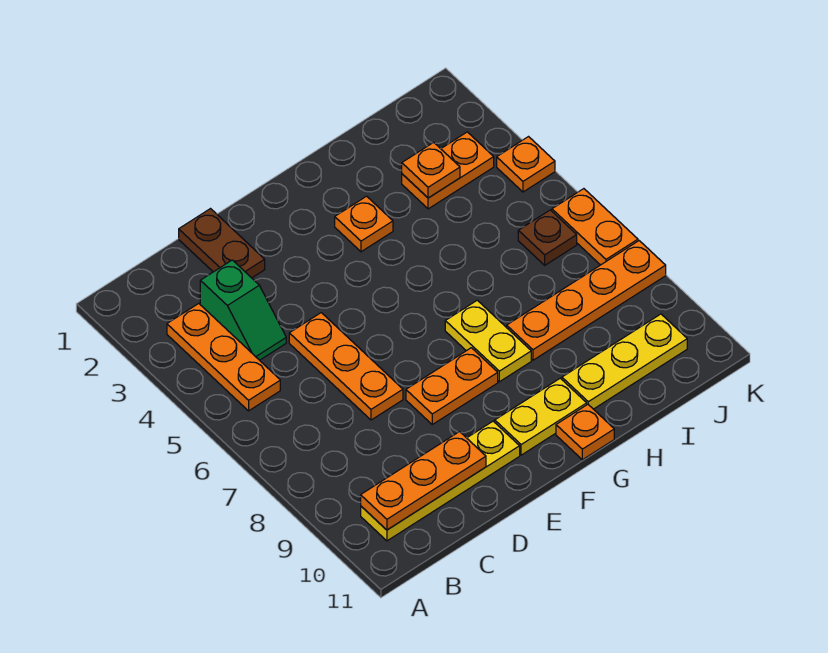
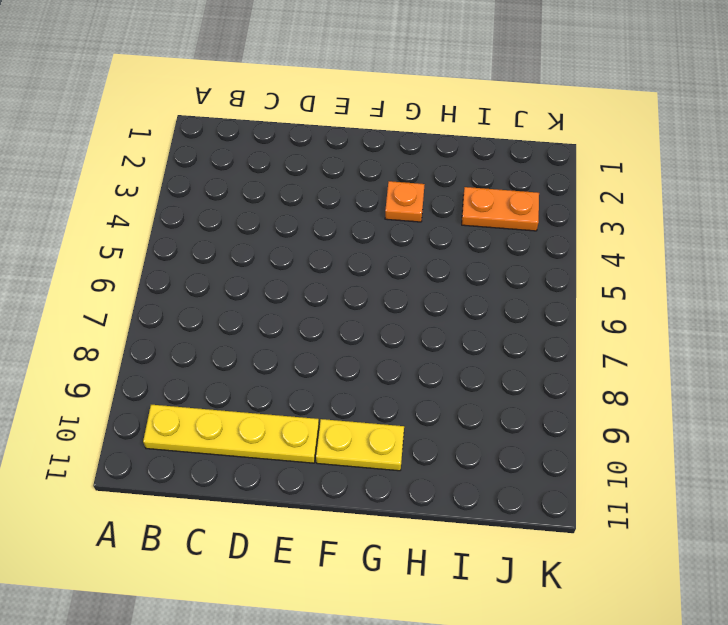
none -> orange 1x3 plate [167,303,280,411]
none -> green 1x2 slope [200,260,286,360]
none -> brown 1x2 plate [179,209,265,278]

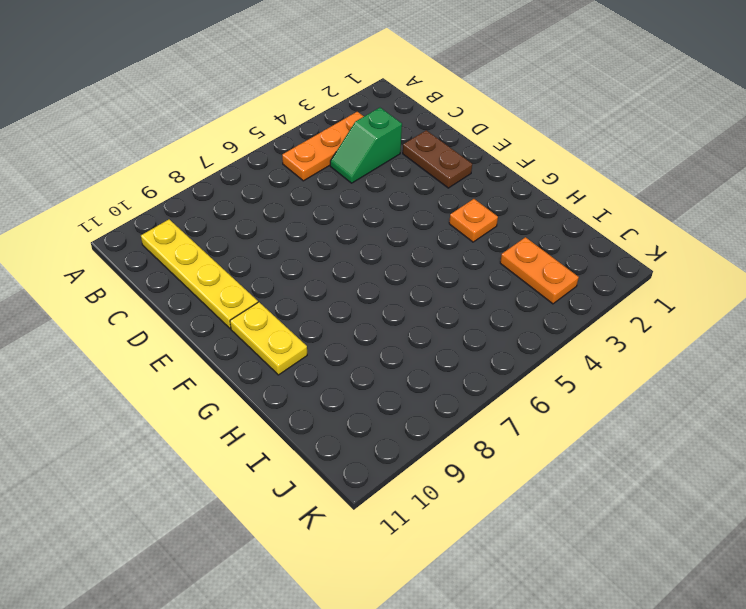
brown 1x2 plate [403,130,472,188] -> brown 1x2 plate turned to [179,209,265,278]
none -> orange 1x3 plate [289,313,403,420]
none -> orange 1x2 plate [406,348,498,424]
none -> yellow 1x2 plate [445,300,531,382]

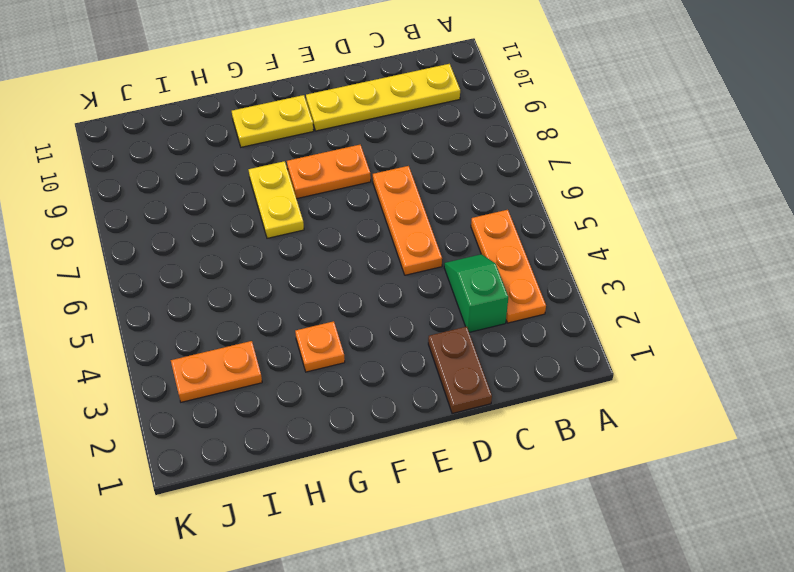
none -> orange 1x1 plate [556,404,614,460]
none -> orange 1x4 plate [507,241,666,360]
none -> yellow 1x3 plate [562,314,687,409]

